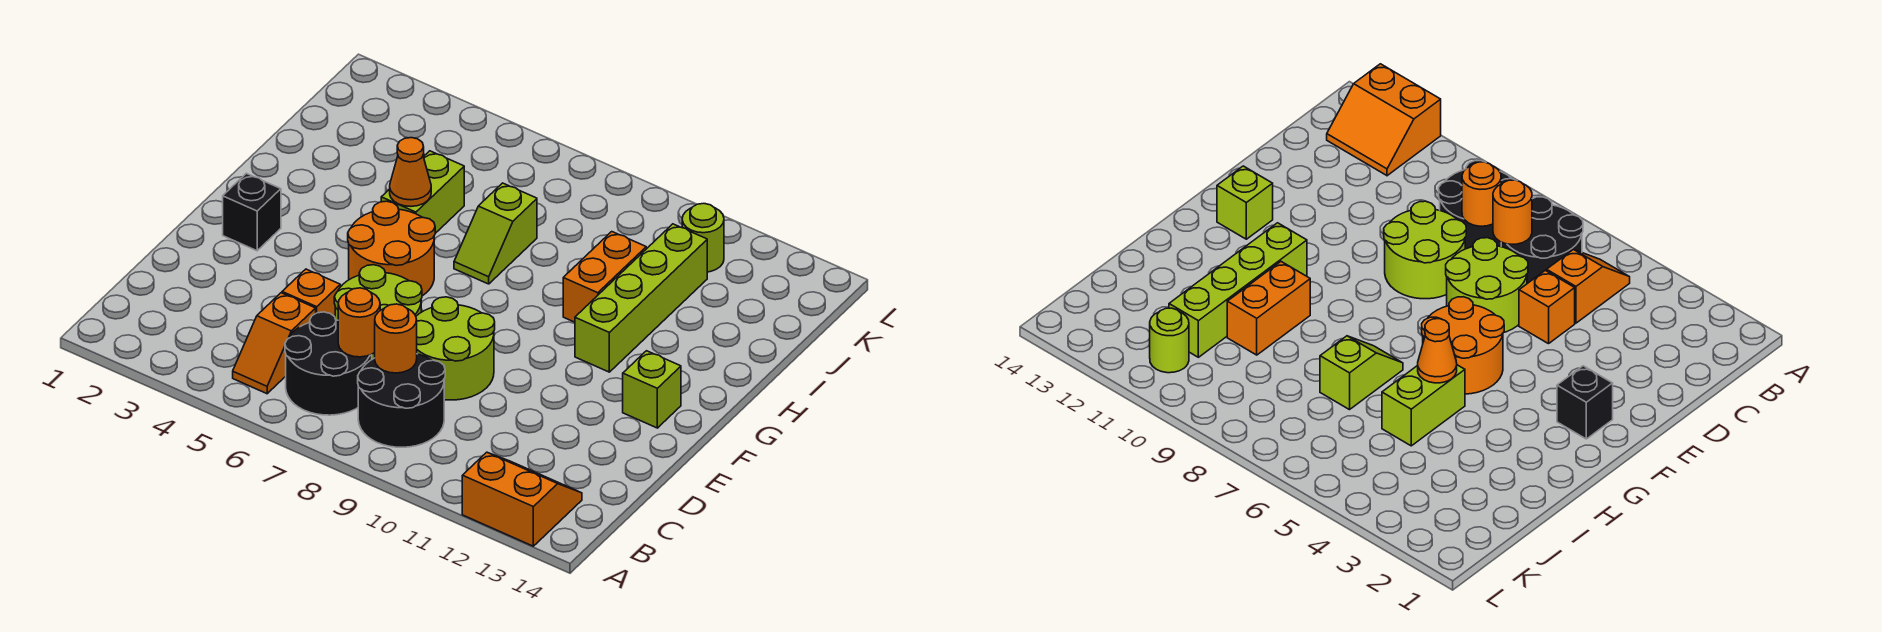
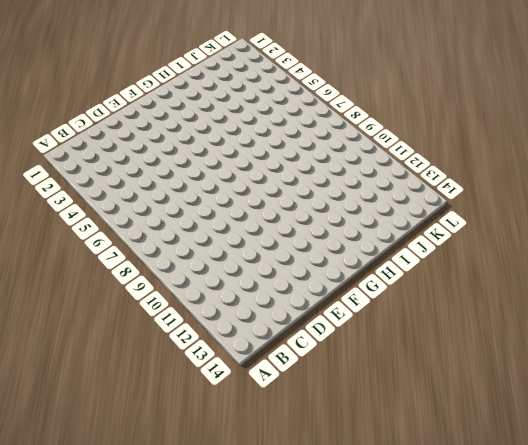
none -> orange 2x2 slope [462,452,582,546]
none -> orange 1x2 slope [233,293,316,394]
none -> black 2x2 round brick [285,312,372,415]

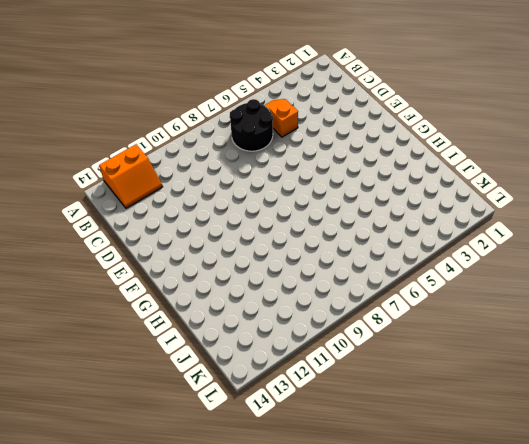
none -> black 2x2 round brick [358,354,445,447]
none -> orange 1x1 brick [282,269,340,317]
none -> lime 2x2 round brick [334,265,422,359]

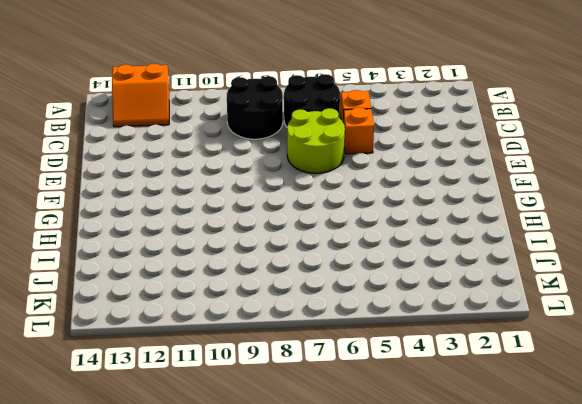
none -> lime 2x2 round brick [416,297,495,400]
none -> black 1x1 brick [223,173,281,251]
none -> orange 2x2 round brick [348,201,435,296]

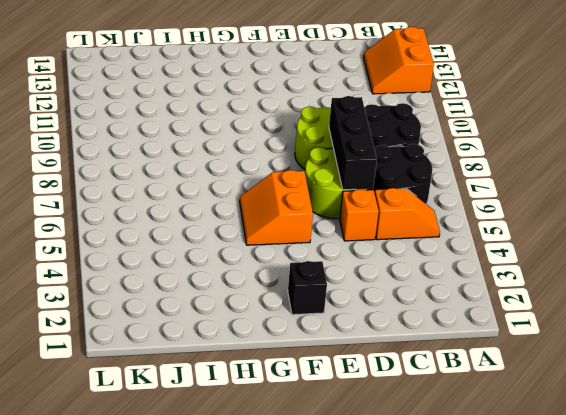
black 1x3 brick [329,96,377,190] -> none
orange 2x2 slope [240,170,313,245] -> orange 2x2 round brick [348,201,435,296]
none -> lime 1x1 brick [623,351,681,428]
none -> lime 1x4 brick [575,224,707,372]
none -> lime 1x2 brick [381,151,464,233]

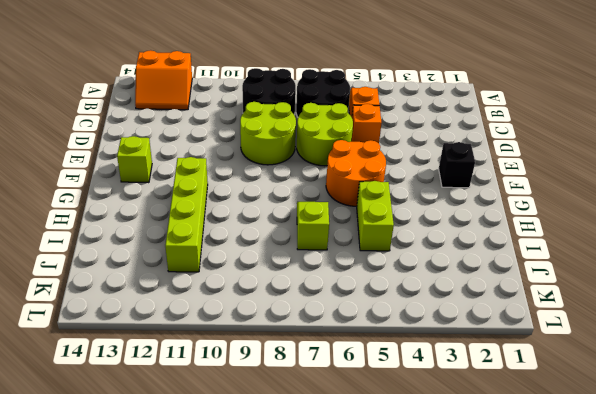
none -> orange 1x2 brick [563,232,646,322]
none -> lime 1x1 round brick [682,204,724,272]
none -> orange 1x1 round brick [338,288,380,357]

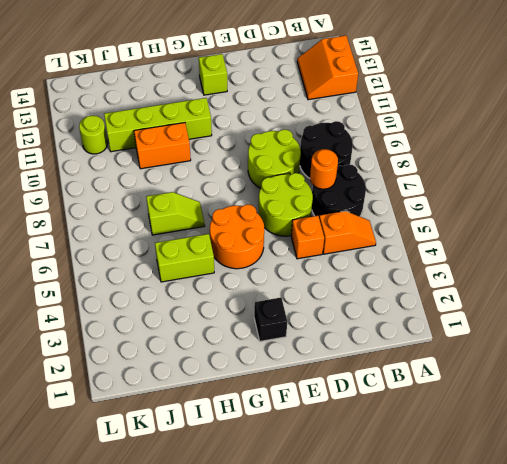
none -> orange 1x1 round brick [375,304,417,373]
none -> orange 1x1 cone [390,138,431,206]

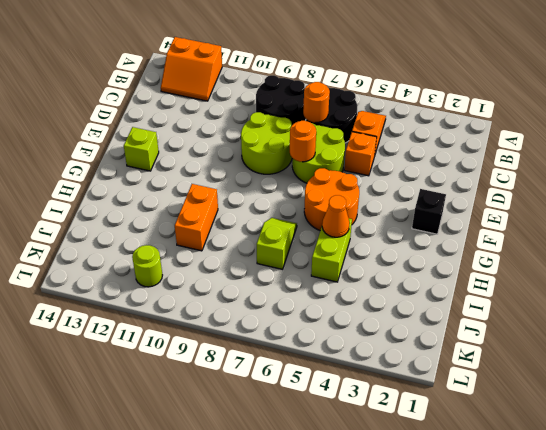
orange 1x1 round brick [290,121,316,162] -> orange 1x1 round brick moved to [375,304,417,373]
none -> lime 1x4 brick [575,224,707,372]

